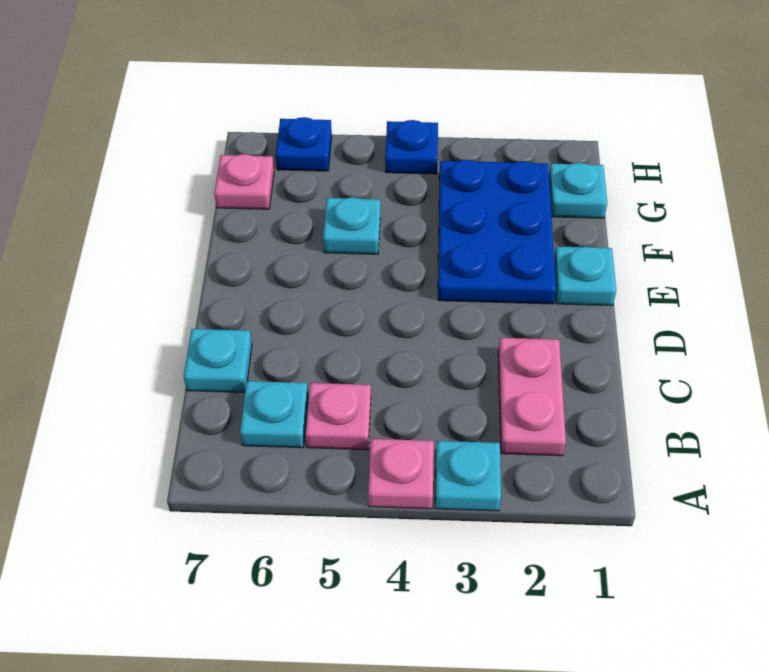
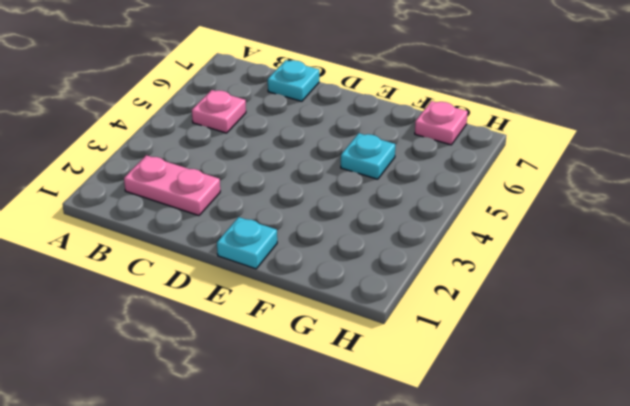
none -> cyan 1x1 plate [435,441,501,511]
none -> pink 1x1 plate [368,439,434,509]
none -> cyan 1x1 plate [240,381,308,448]

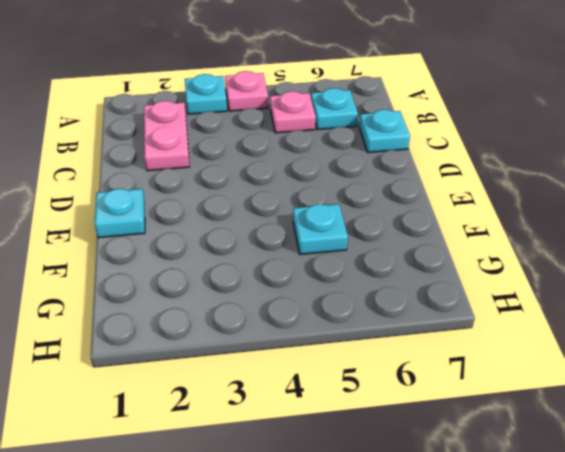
none -> blue 2x3 plate [438,160,556,304]
none -> cyan 1x1 plate [549,163,607,218]
none -> pink 1x1 plate [214,154,274,209]

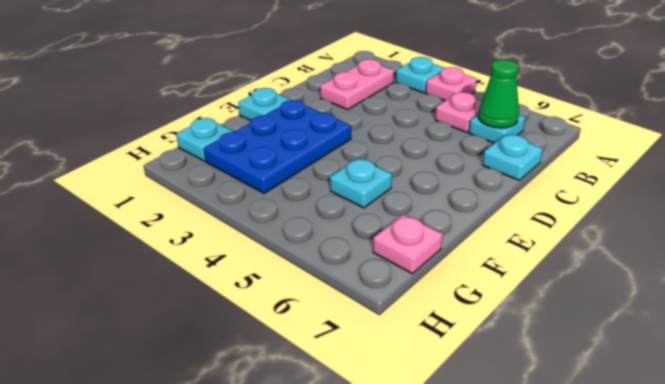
green 1x1 cone [478,59,519,128] -> none
none -> blue 1x1 plate [385,120,438,174]
none -> blue 1x1 plate [276,117,332,171]

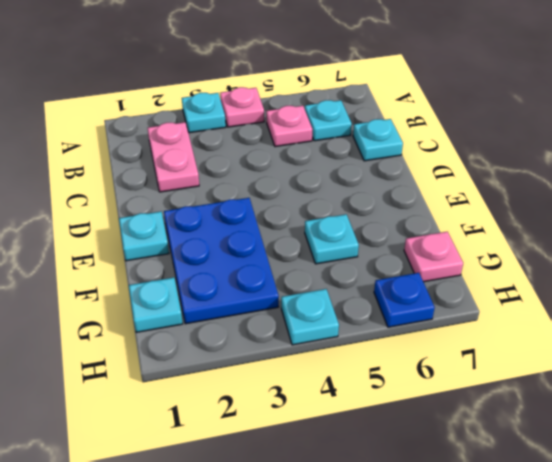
cyan 1x1 plate [281,289,339,345] -> blue 1x1 plate [385,120,438,174]

